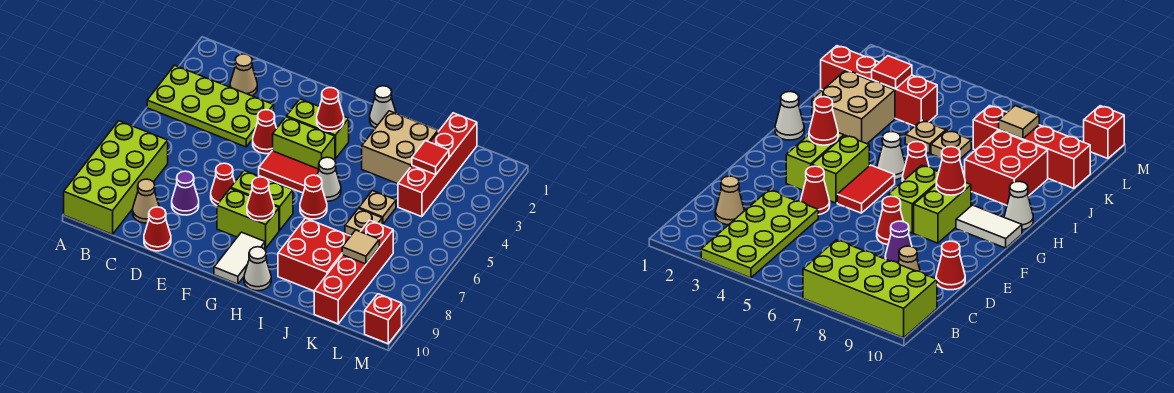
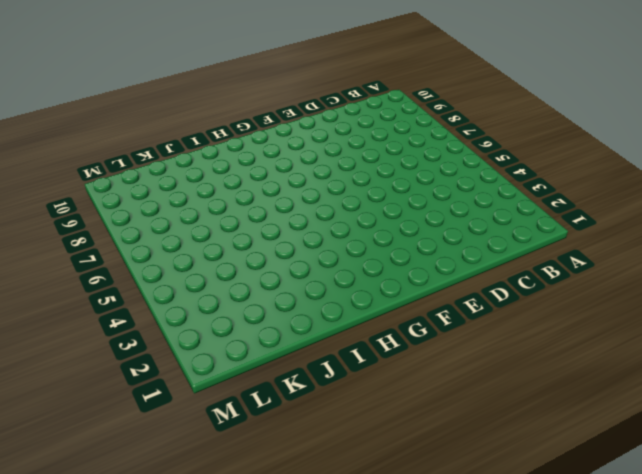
none -> lime 2x4 plate [147,65,274,147]
none -> lime 2x4 brick [64,121,168,234]
none -> tan 1x1 cone [230,54,257,96]

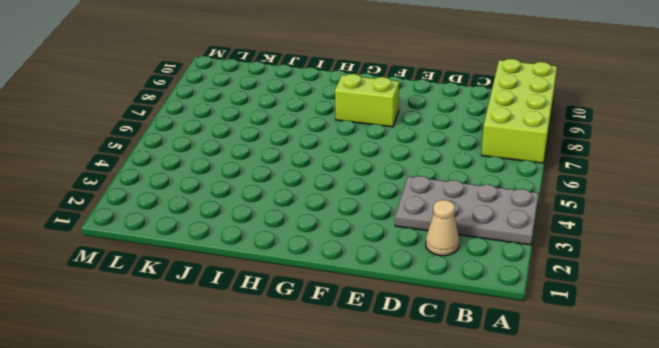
grey 2x4 plate [395,176,539,245] -> lime 2x4 plate [147,65,274,147]
none -> tan 1x1 cone [133,179,159,223]
none -> purple 1x1 cone [172,171,199,215]
none -> red 1x1 cone [144,207,171,251]

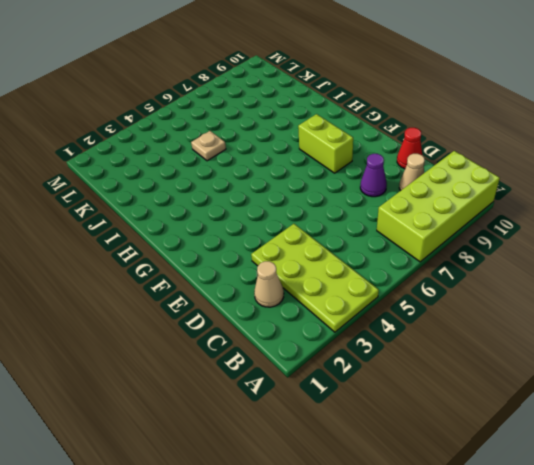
none -> red 1x1 cone [253,110,277,154]
none -> red 1x1 cone [211,163,235,205]
none -> lime 1x2 brick [287,99,349,159]

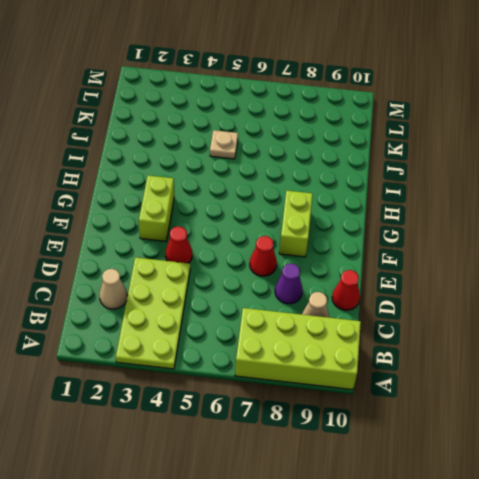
none -> lime 1x2 brick [273,117,335,169]
none -> red 1x2 tile [259,151,319,193]
none -> lime 1x2 brick [231,171,293,230]

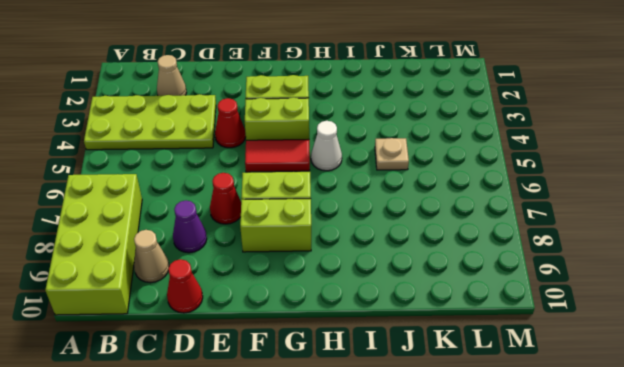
none -> white 1x2 tile [214,232,265,284]
none -> white 1x1 cone [370,86,396,128]
none -> red 1x1 cone [300,175,327,219]

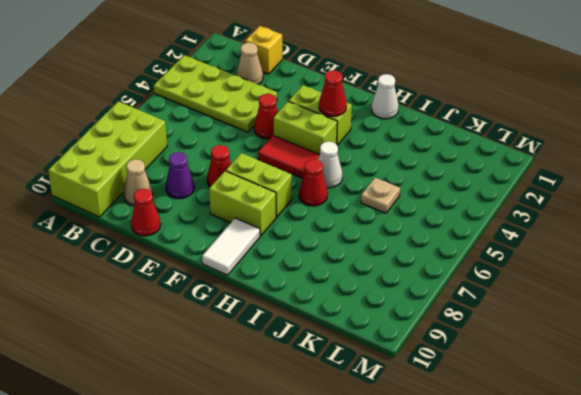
yellow 1x1 brick [246,26,282,74] -> none
none -> white 1x1 cone [244,247,271,291]
none -> tan 2x2 brick [362,111,438,184]
none -> red 2x2 brick [278,218,350,291]

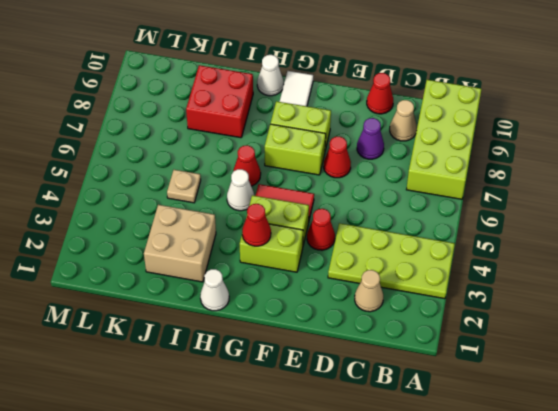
none -> tan 1x1 plate [345,209,382,235]
none -> red 1x4 brick [398,113,477,217]
none -> red 1x4 brick [314,220,393,324]

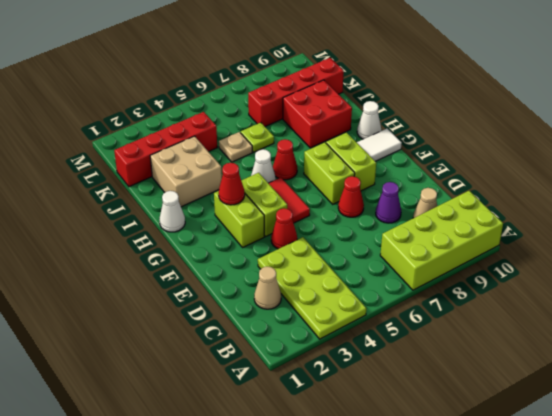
lime 1x1 plate [241,123,274,152] -> tan 1x1 plate [345,209,382,235]
none -> red 1x1 cone [144,207,171,251]
none -> red 1x1 brick [365,294,402,344]
none -> red 1x1 cone [247,177,274,221]

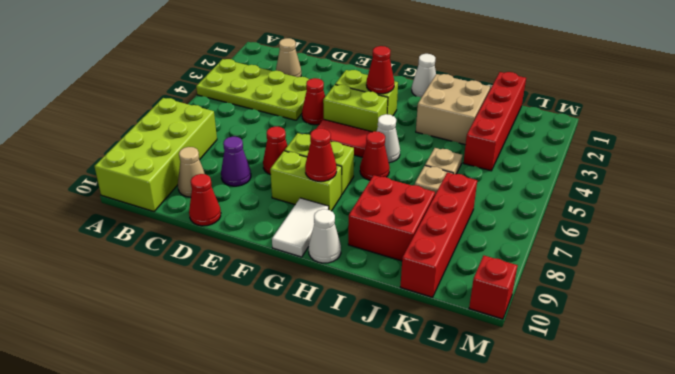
none -> red 1x1 tile [412,141,449,175]
none -> tan 1x1 tile [342,230,379,264]

